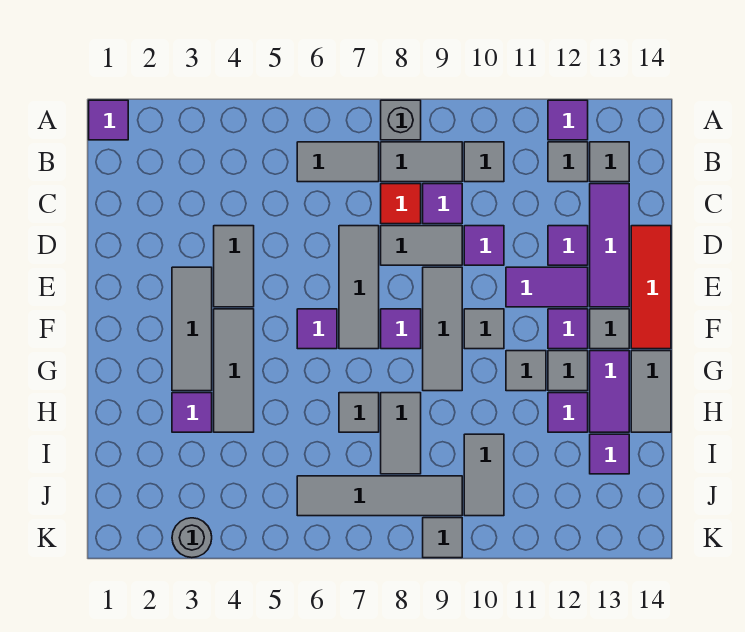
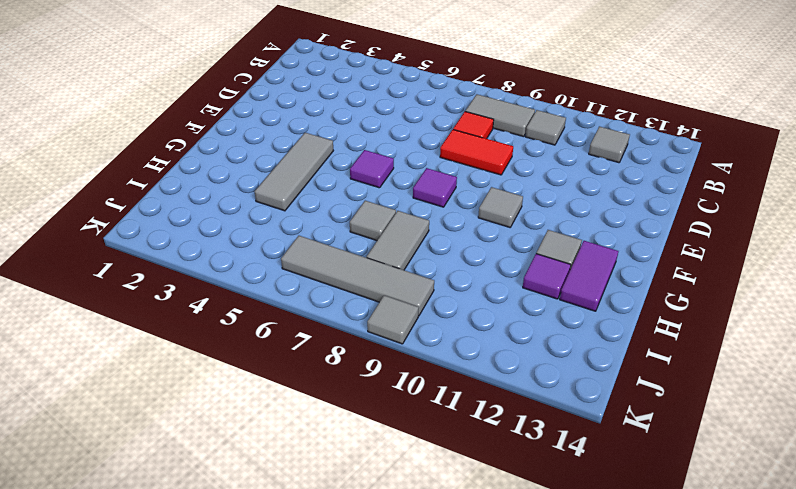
red 1x2 tile [440,130,513,175] -> grey 1x2 tile [381,226,462,265]
none -> purple 1x1 tile [89,100,128,140]
none -> grey 1x1 brick [381,100,421,140]
none -> purple 1x1 tile [548,100,588,140]
none -> grey 1x2 tile [297,142,379,182]

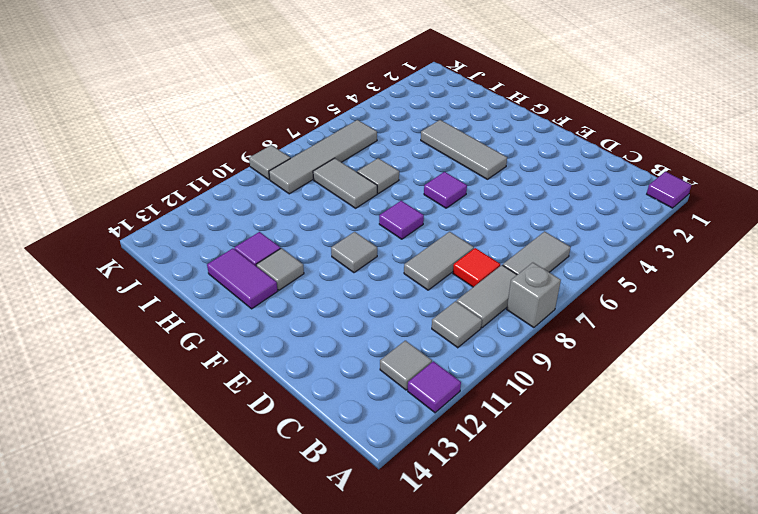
none -> grey 1x1 tile [590,142,629,182]
none -> purple 1x1 tile [423,184,462,224]
none -> purple 1x3 tile [590,184,629,307]
none -> grey 1x2 tile [214,226,254,307]

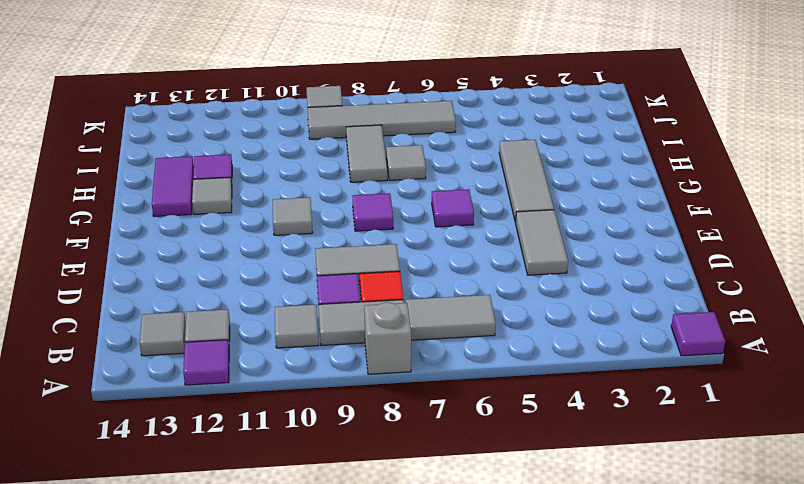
none -> purple 1x3 tile [590,184,629,307]
none -> grey 1x3 tile [339,226,379,349]
none -> purple 1x1 tile [464,226,504,265]
none -> purple 1x1 tile [548,226,588,265]

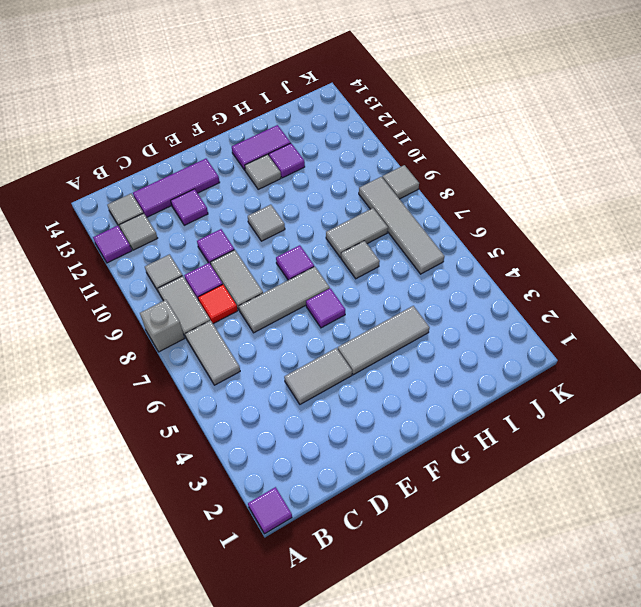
none -> red 1x3 tile [631,226,671,349]
none -> grey 1x3 tile [172,267,212,391]
none -> grey 1x3 tile [423,267,462,391]
none -> purple 1x2 tile [506,267,588,307]

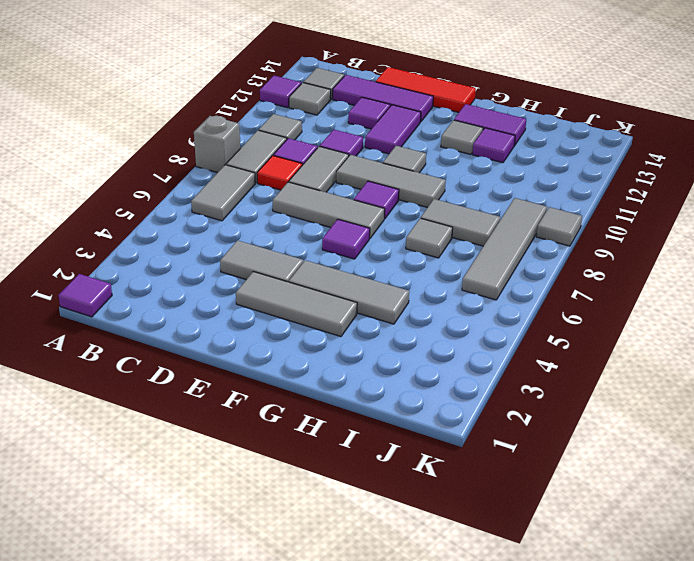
none -> purple 1x1 tile [548,309,588,349]
none -> grey 1x1 tile [590,309,629,349]
none -> grey 1x1 tile [506,351,546,391]
none -> grey 1x2 tile [631,351,671,432]

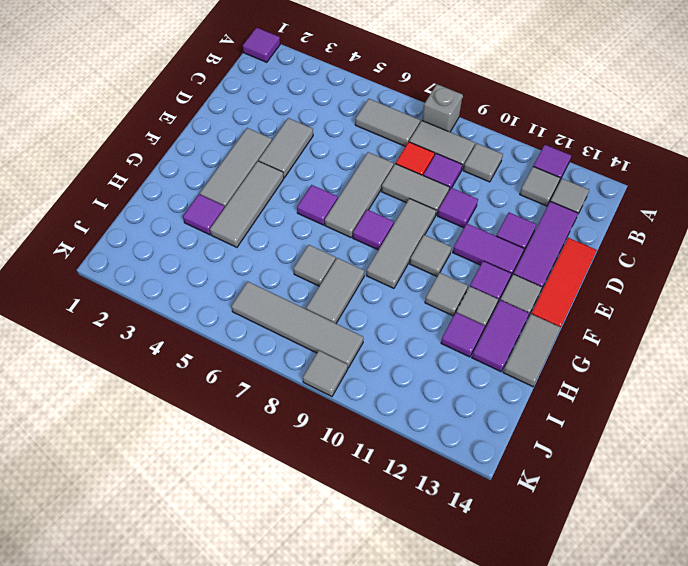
none -> grey 1x2 tile [464,434,504,516]
none -> purple 1x1 tile [590,434,629,474]
none -> grey 1x1 round brick [172,518,212,558]

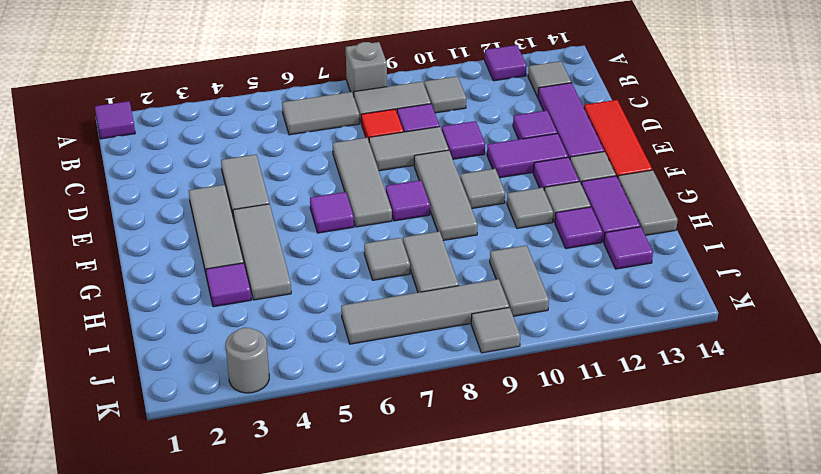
none -> grey 1x1 tile [548,142,588,182]

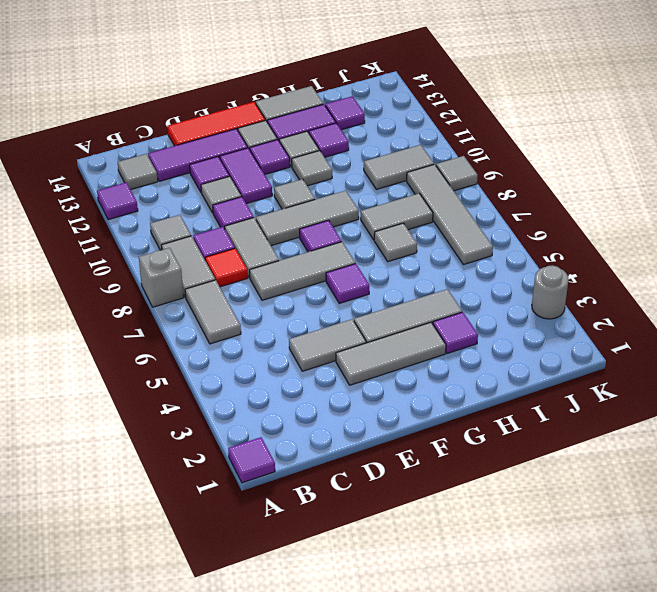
grey 1x1 tile [201,176,242,213] -> grey 1x1 tile moved to [548,142,588,182]

